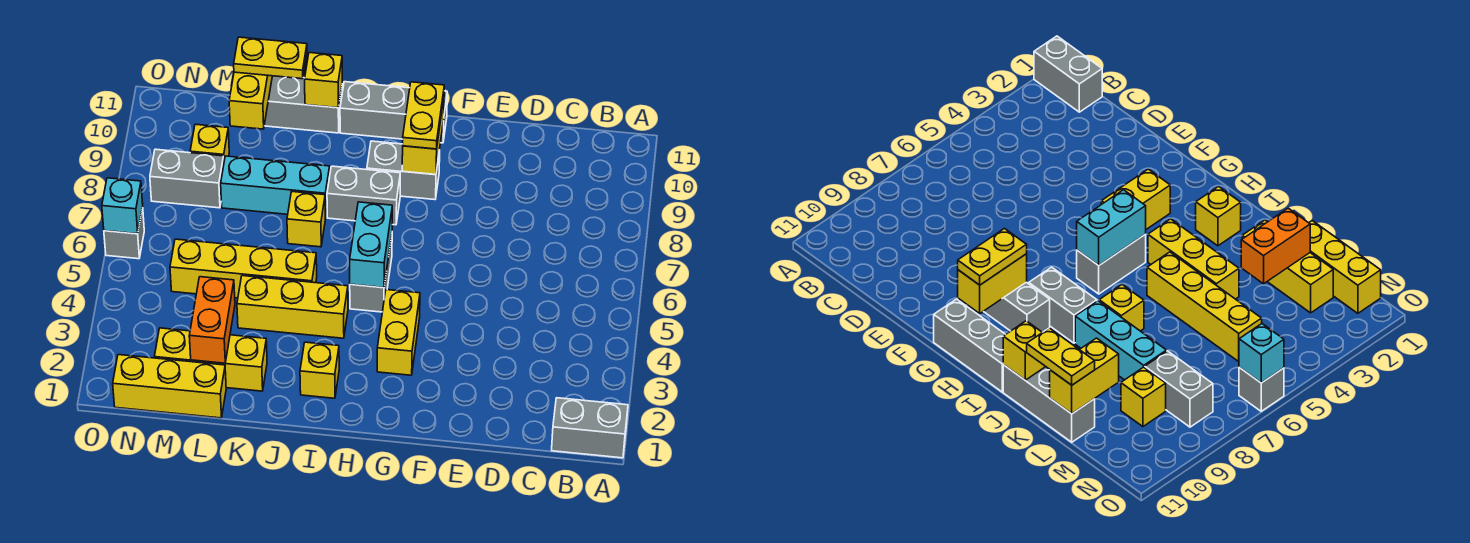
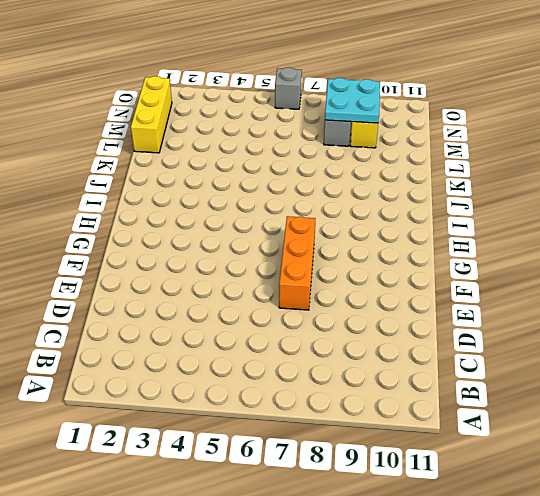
orange 1x3 brick [279,216,316,310] -> none
cyan 2x2 plate [325,78,380,123] -> none
none -> grey 1x2 brick [552,398,628,458]
none -> yellow 1x2 brick [377,290,420,375]
none -> grey 1x2 brick [367,141,440,200]

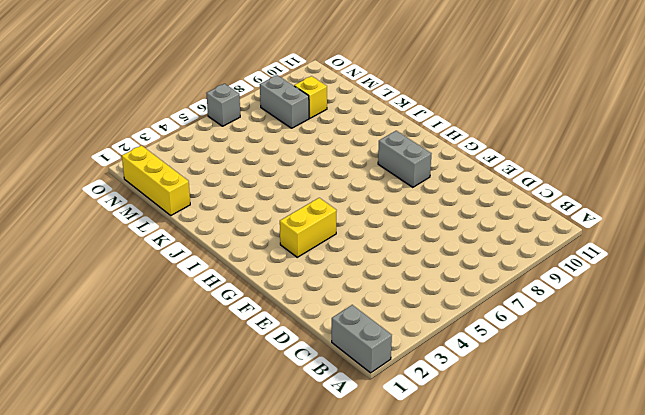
none -> grey 1x3 brick [340,82,447,143]
none -> grey 1x2 brick [350,236,392,312]
none -> grey 1x2 brick [327,166,400,225]

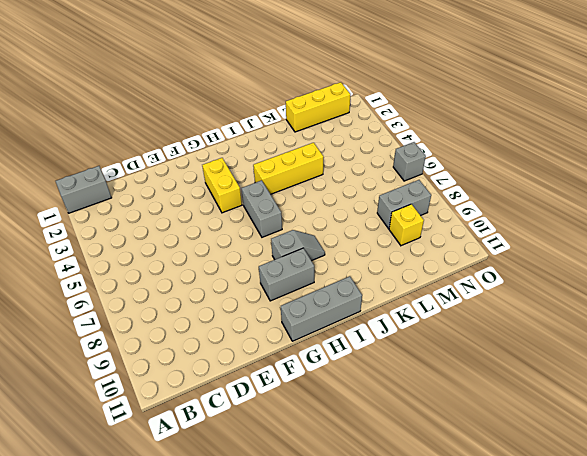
grey 1x2 slope [271,230,325,261] -> grey 1x2 brick [327,166,400,225]
none -> yellow 1x1 brick [300,342,339,398]
none -> yellow 1x4 brick [170,239,317,298]
none -> yellow 1x1 brick [287,192,326,247]

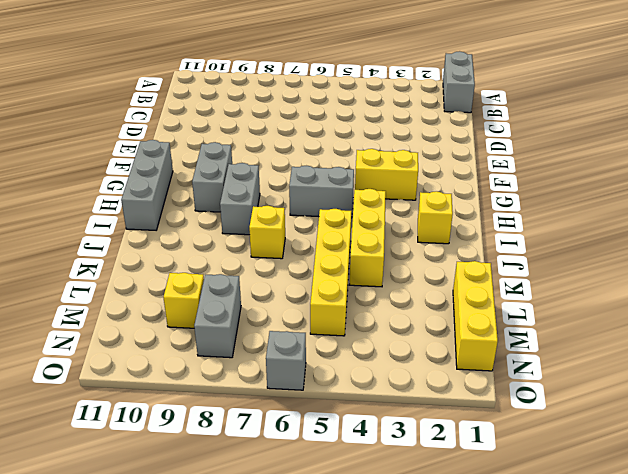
none -> cyan 1x3 brick [221,156,330,218]
none -> grey 1x3 brick [264,76,343,133]
none -> yellow 1x3 brick [154,328,267,391]

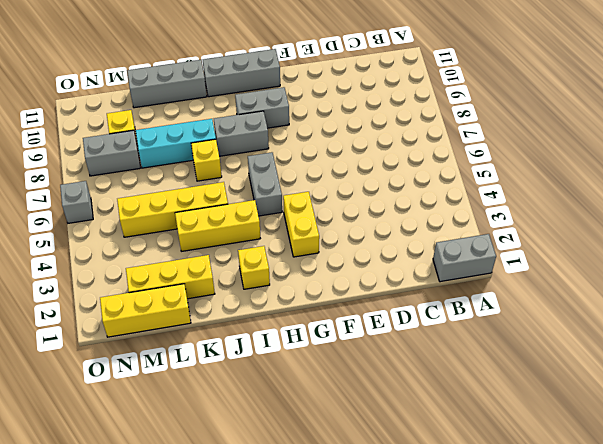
none -> yellow 1x2 brick [402,99,444,175]
none -> cyan 1x2 brick [350,202,392,288]
none -> yellow 1x1 brick [305,53,342,108]

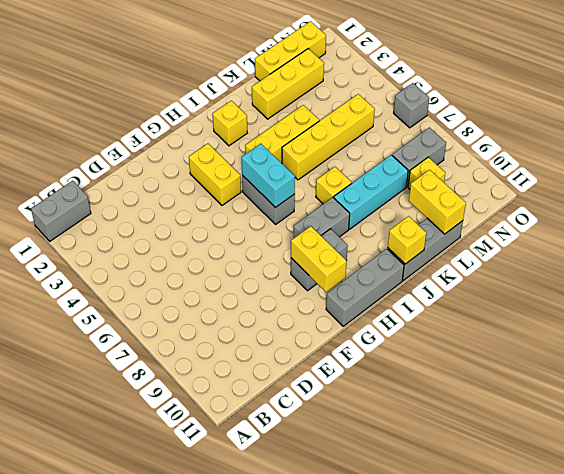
none -> orange 1x2 brick [189,277,235,363]
none -> cyan 1x1 brick [102,178,143,234]
none -> yellow 1x2 plate [403,82,444,149]

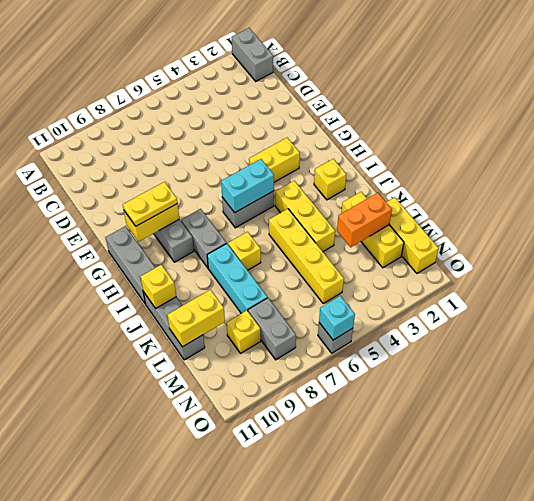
none -> yellow 1x2 plate [234,37,307,79]

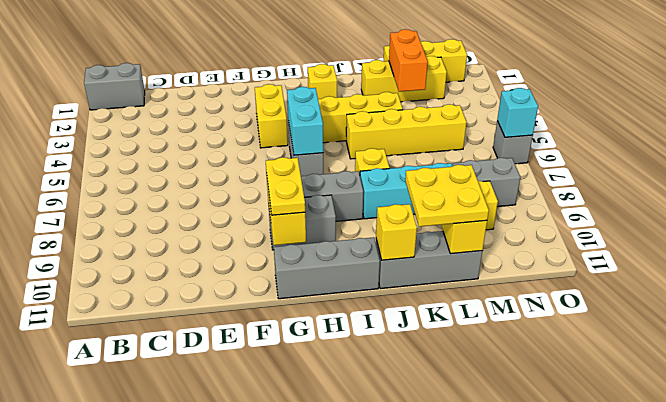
yellow 2x2 plate [405,165,489,227] -> yellow 1x2 plate [234,37,307,79]

